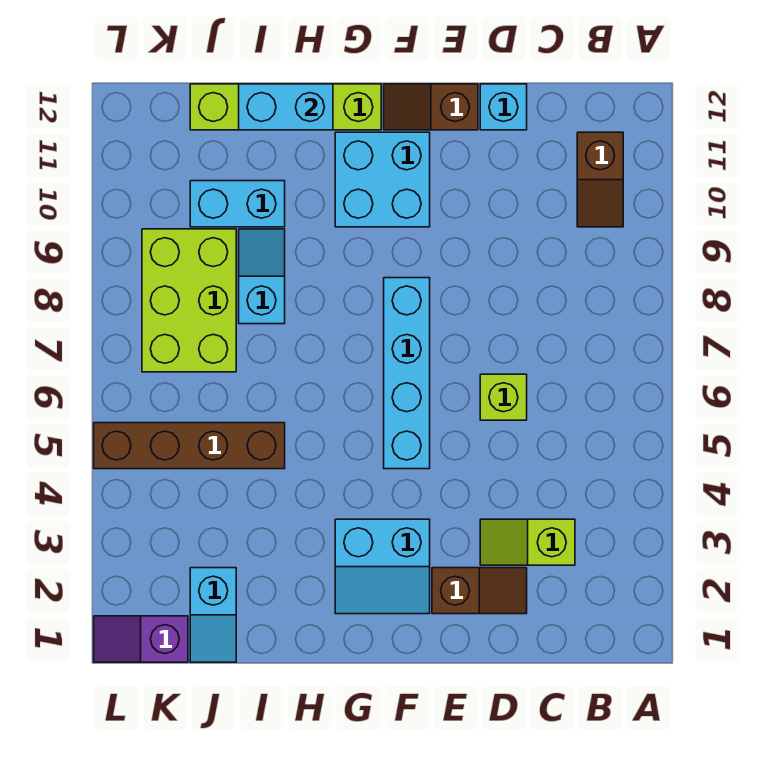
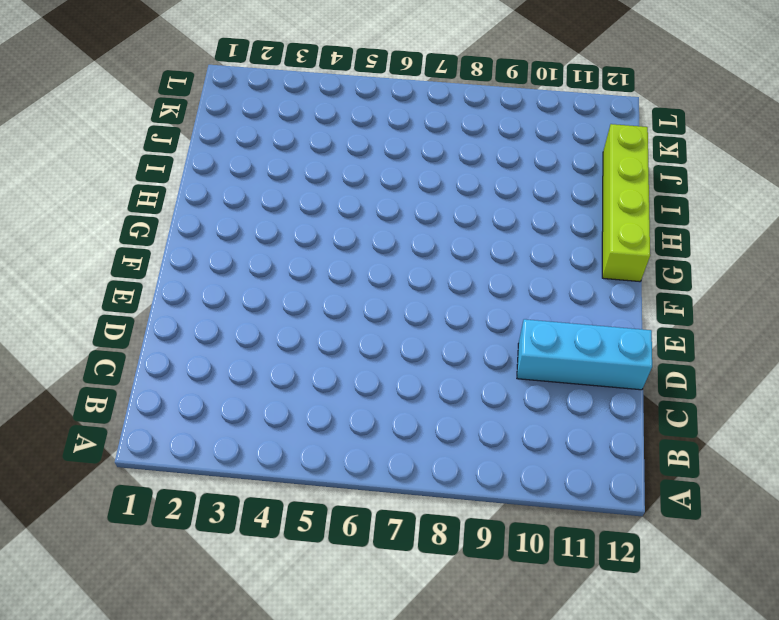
cyan 1x3 brick [517,319,652,390] -> cyan 1x1 brick [480,84,527,130]
none -> brown 1x2 slope [577,132,623,227]
none -> lime 1x2 slope [480,519,575,565]
none -> brown 1x2 slope [432,568,527,614]

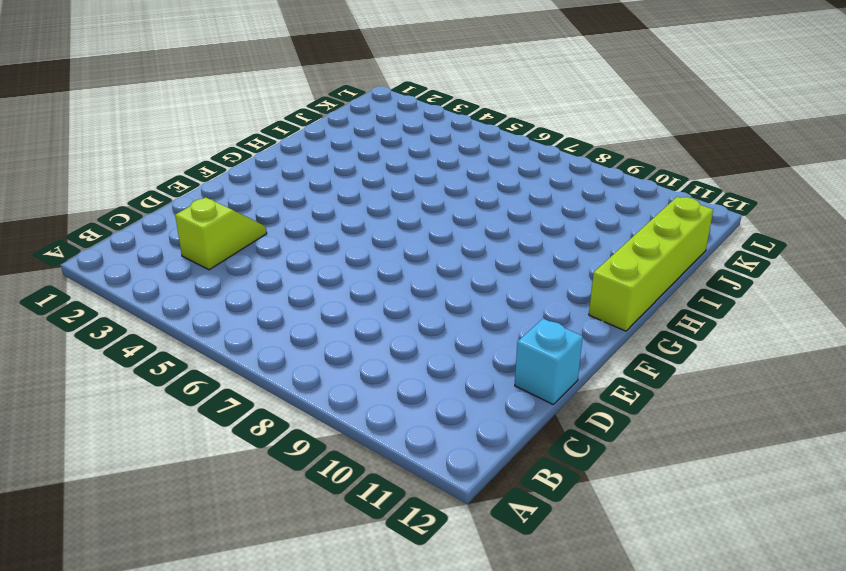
none -> brown 1x2 slope [577,132,623,227]
none -> brown 1x2 slope [432,568,527,614]
none -> lime 1x1 brick [480,374,527,420]

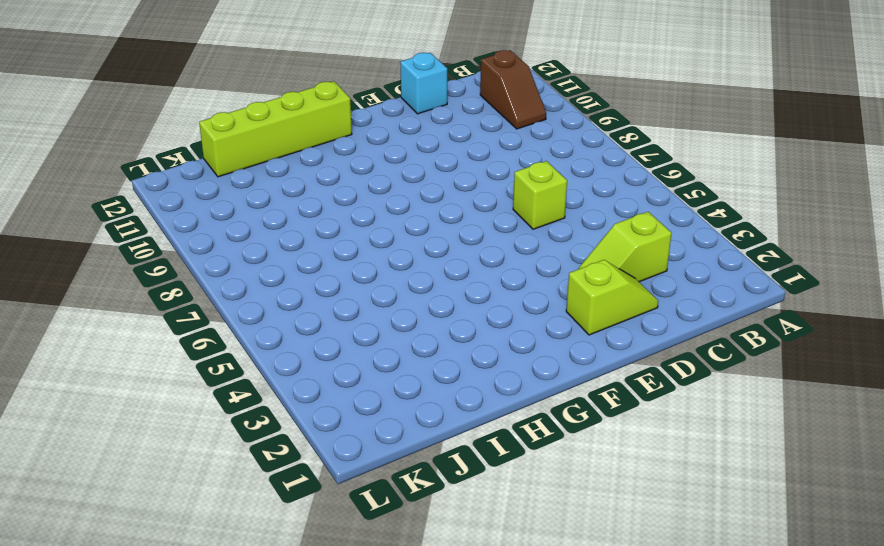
lime 1x2 slope [566,260,658,335] -> brown 1x2 slope [432,568,527,614]
none -> brown 1x2 slope [384,84,478,130]
none -> cyan 2x2 slope [335,519,430,614]
none -> cyan 1x4 brick [384,278,430,469]

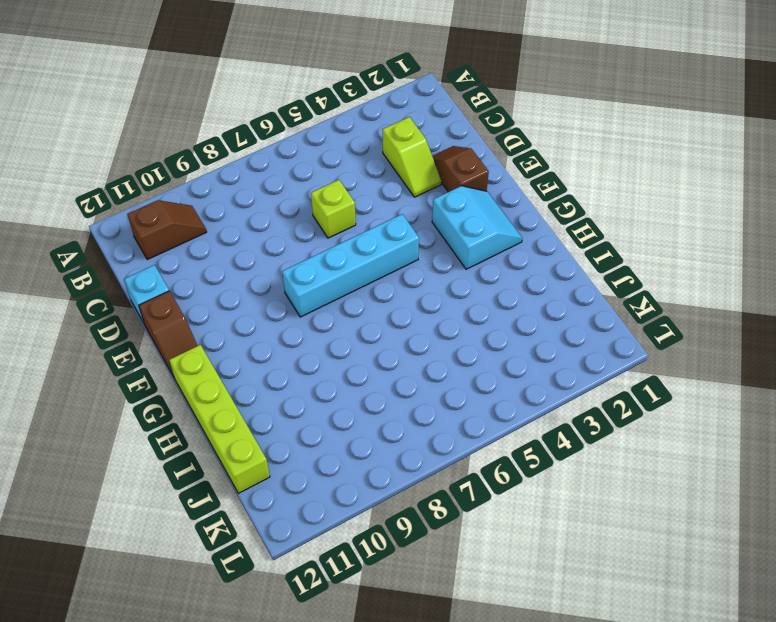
none -> cyan 2x2 brick [335,132,430,227]
none -> brown 1x4 brick [94,423,285,469]
none -> cyan 1x2 slope [239,229,285,324]

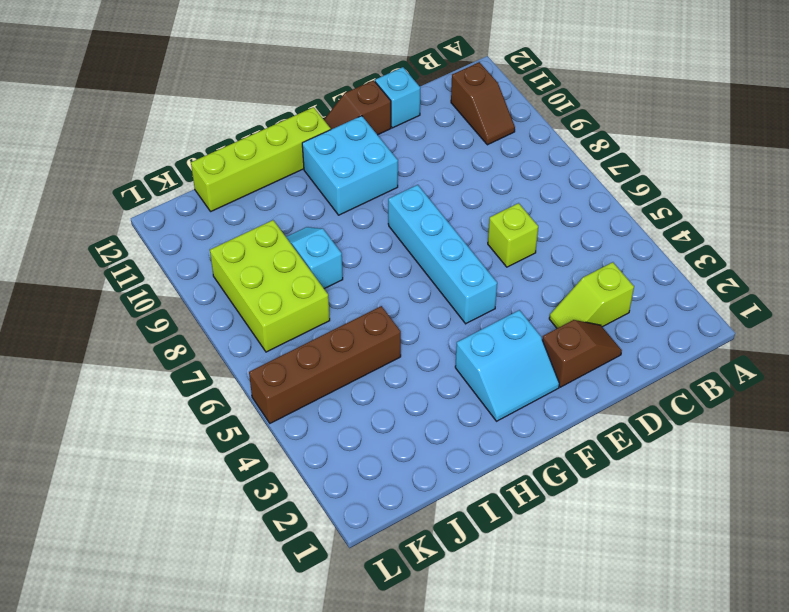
none -> cyan 1x2 brick [190,181,285,227]
none -> cyan 1x2 slope [190,568,236,662]
none -> purple 1x2 slope [94,616,188,662]

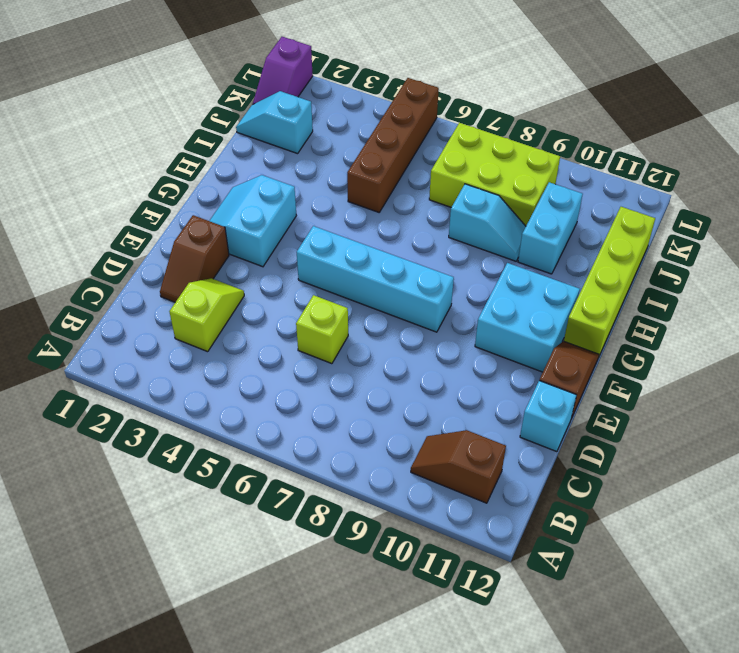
purple 1x2 slope [253,37,313,104] -> purple 1x2 slope turned to [94,616,188,662]
none -> cyan 1x2 brick [239,84,333,130]

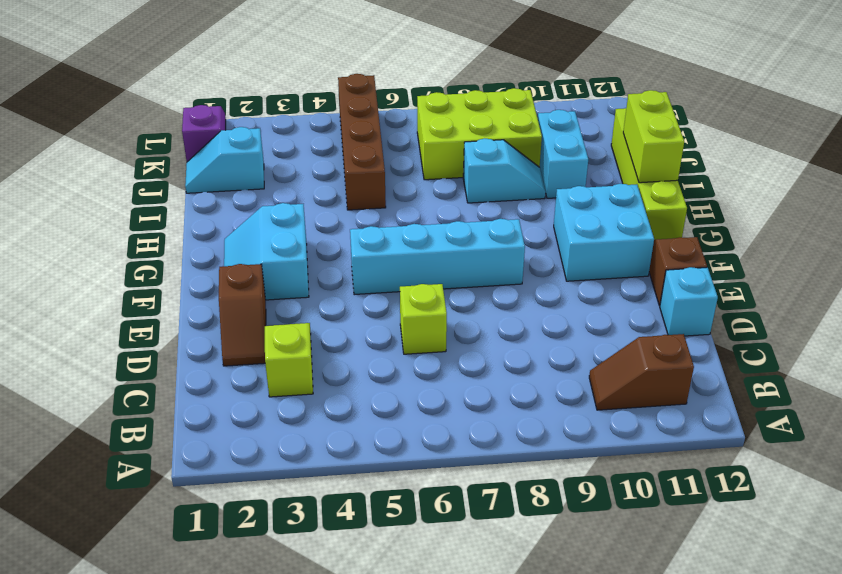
lime 1x2 brick [623,90,684,183] -> cyan 1x2 brick [239,84,333,130]

